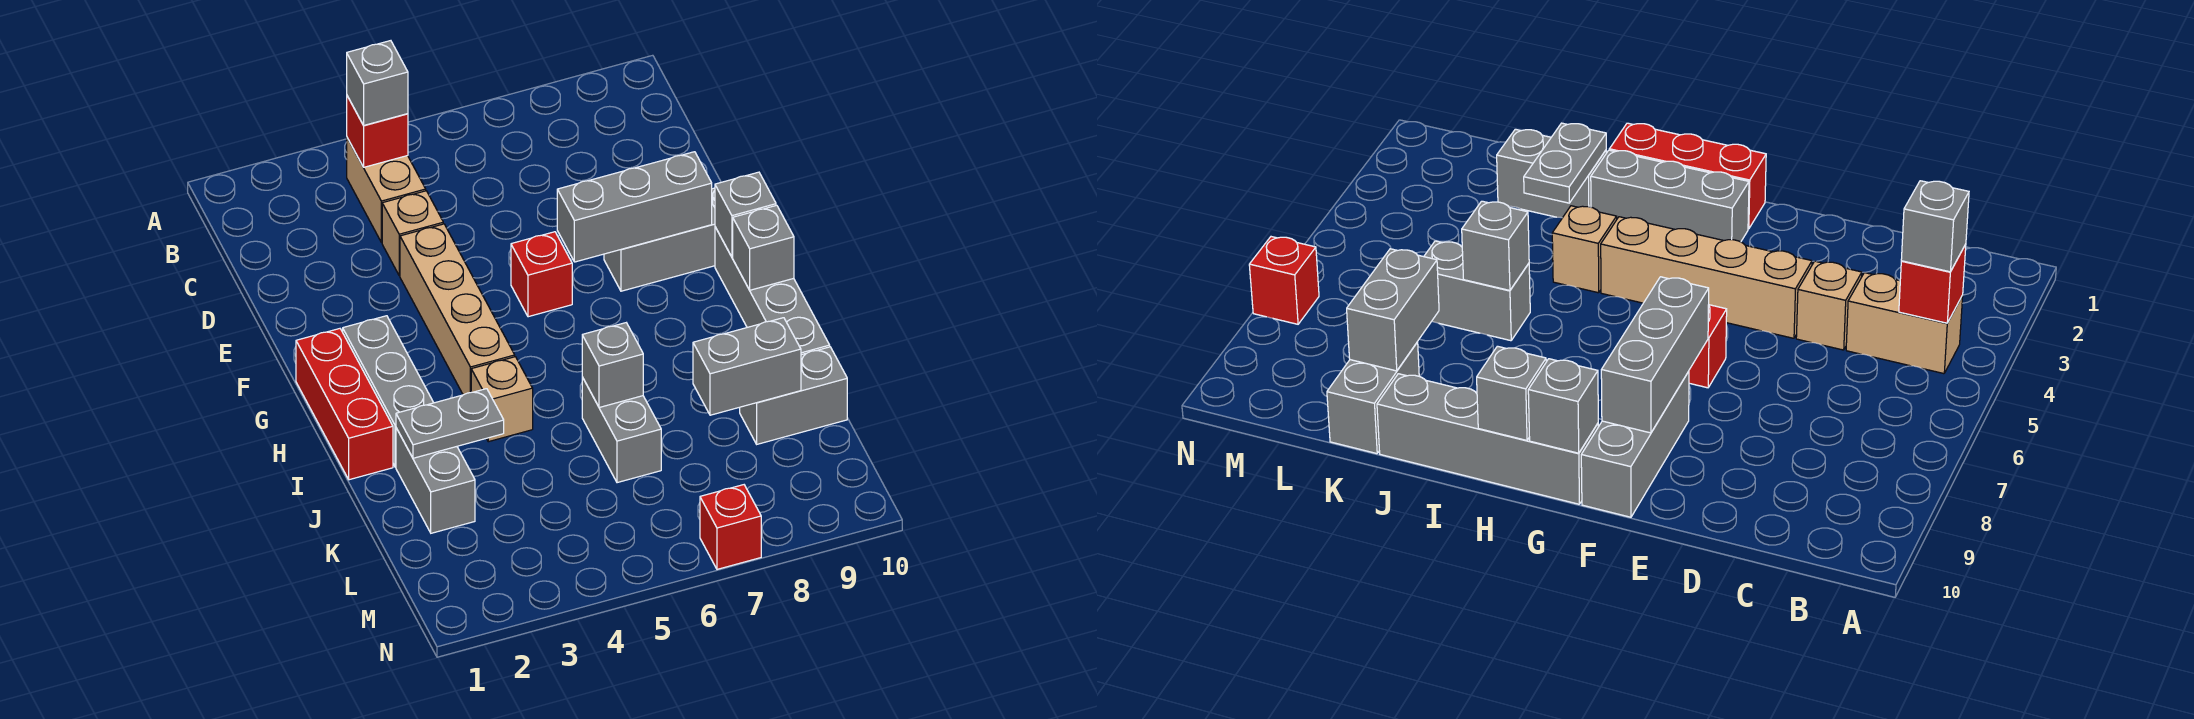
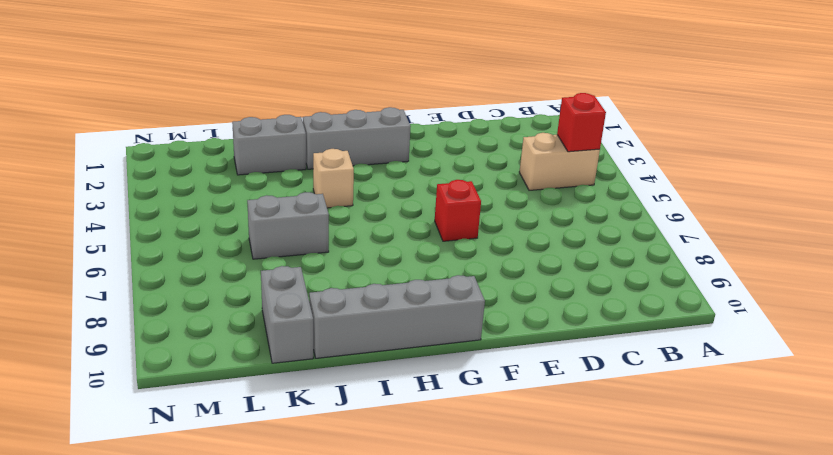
none -> tan 1x1 brick [382,191,443,276]
none -> tan 1x4 brick [400,224,515,395]
none -> grey 1x3 brick [604,188,715,291]

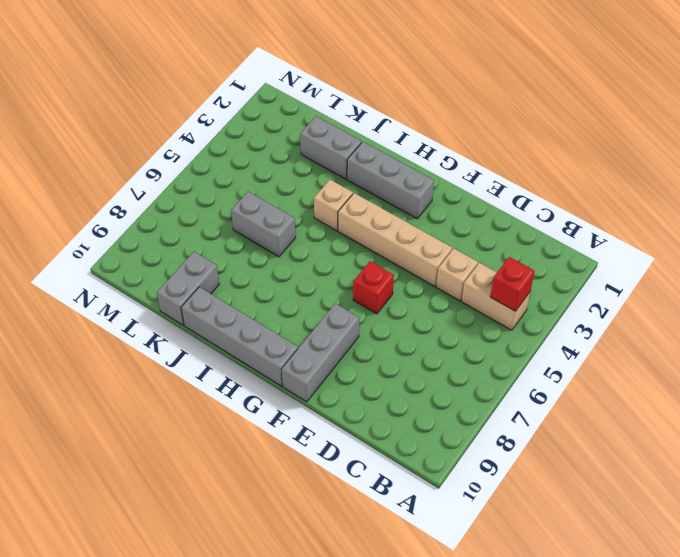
none -> red 1x3 brick [296,329,393,480]
none -> red 1x1 brick [700,485,761,569]
none -> grey 1x3 brick [557,152,712,262]

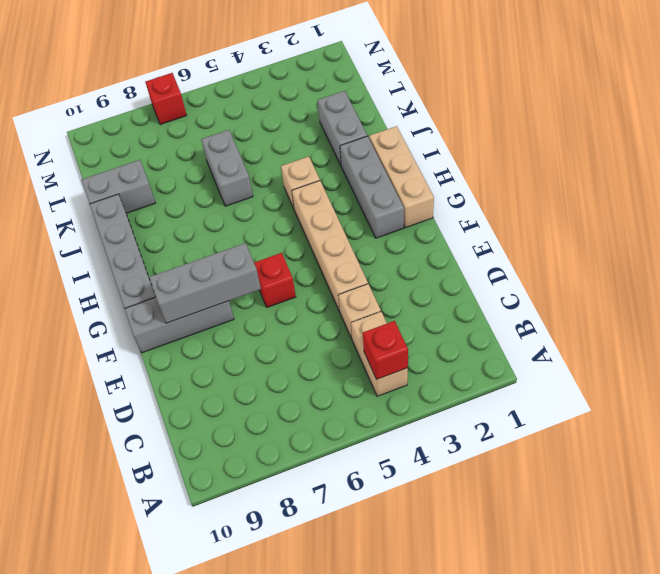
tan 1x3 brick [369,126,434,228] -> red 1x3 brick [296,329,393,480]
none -> grey 1x1 brick [715,172,776,257]
none -> grey 1x1 brick [733,205,794,290]
none -> grey 1x2 plate [396,389,504,458]

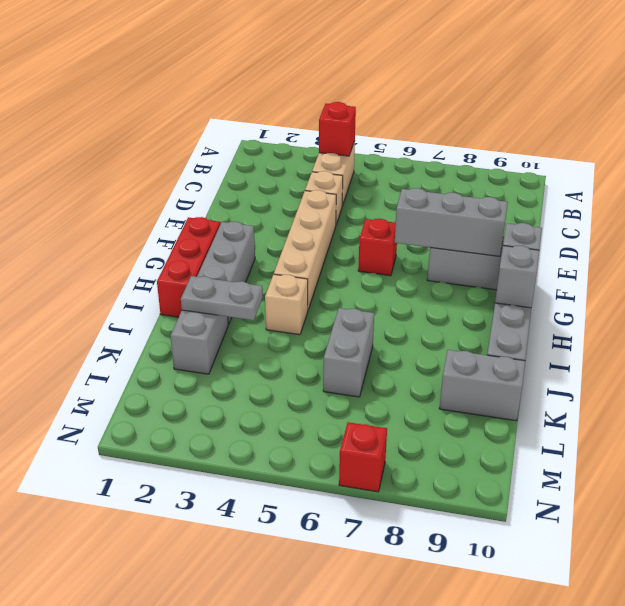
none -> grey 1x1 brick [582,323,643,408]
none -> grey 1x2 brick [693,318,801,415]
none -> grey 1x1 brick [347,41,408,125]

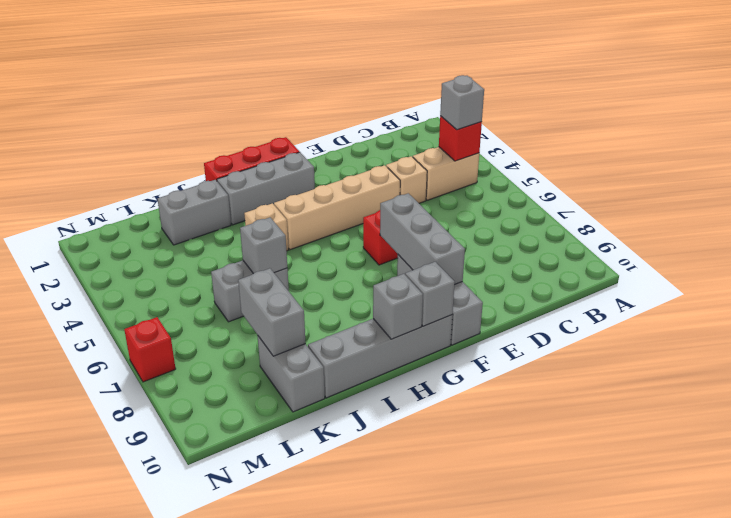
none -> grey 1x2 plate [396,389,504,458]

